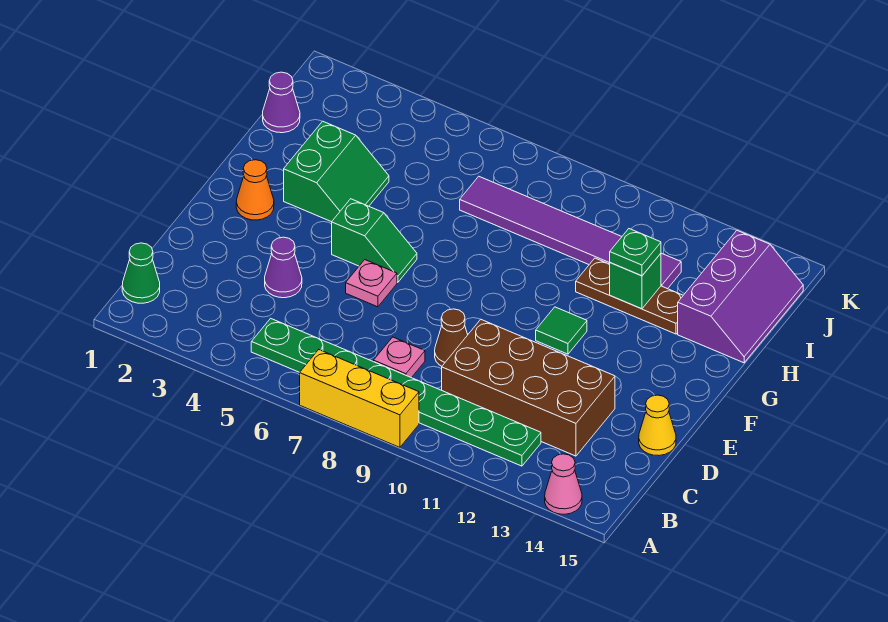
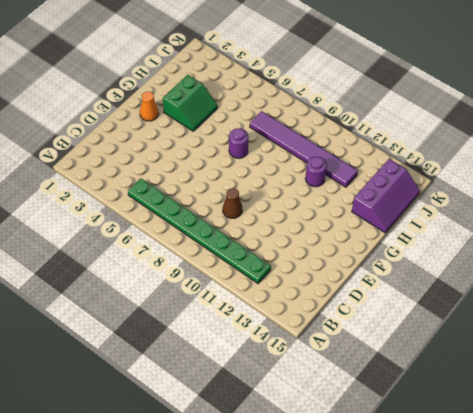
purple 1x1 round brick [229,128,249,158] -> none
purple 1x1 round brick [305,157,327,187] -> brown 1x3 plate [576,258,683,334]
none -> yellow 1x3 brick [300,350,419,447]
none -> pink 1x1 cone [545,454,582,514]
none -> green 1x1 cone [122,243,160,303]

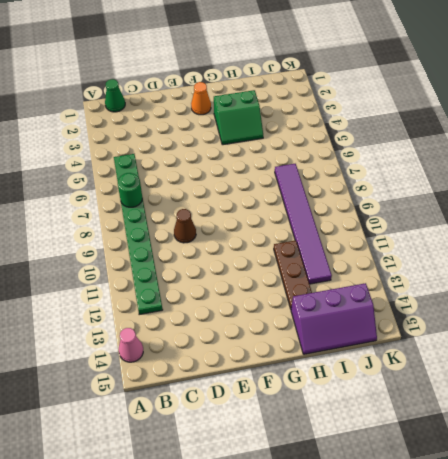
green 1x1 round brick [118,173,142,207] -> none
none -> yellow 1x3 brick [300,350,419,447]
none -> pink 1x1 plate [374,337,425,378]
none -> brown 2x4 brick [442,319,615,456]

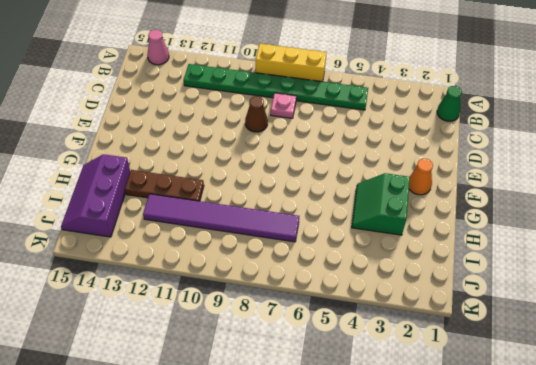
none -> brown 2x4 brick [442,319,615,456]
none -> purple 1x1 cone [265,237,302,298]
none -> yellow 1x1 cone [639,395,676,456]

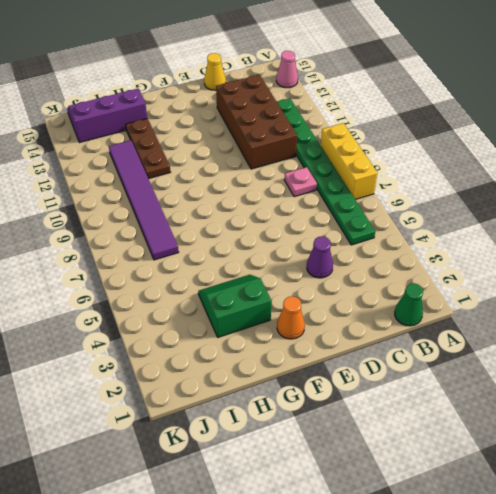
none -> brown 1x1 cone [435,309,468,366]
none -> pink 1x1 plate [346,260,397,307]
none -> green 1x2 slope [332,199,417,282]

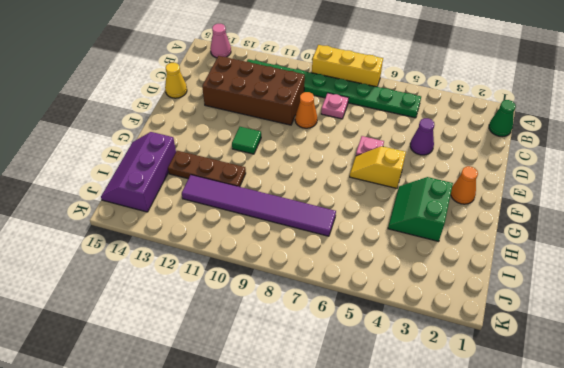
orange 1x1 cone [295,92,317,128] -> brown 1x1 cone [435,309,468,366]
yellow 1x2 slope [350,146,406,188] -> green 1x2 slope [332,199,417,282]
none -> purple 1x1 cone [263,72,300,133]
none -> green 1x1 brick [610,254,661,309]
none -> green 1x1 plate [610,229,661,276]

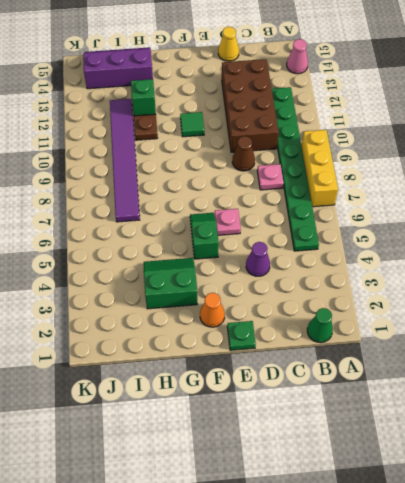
green 1x1 plate [227,321,256,350] -> green 1x1 plate moved to [610,229,661,276]
none -> purple 1x1 cone [263,72,300,133]

